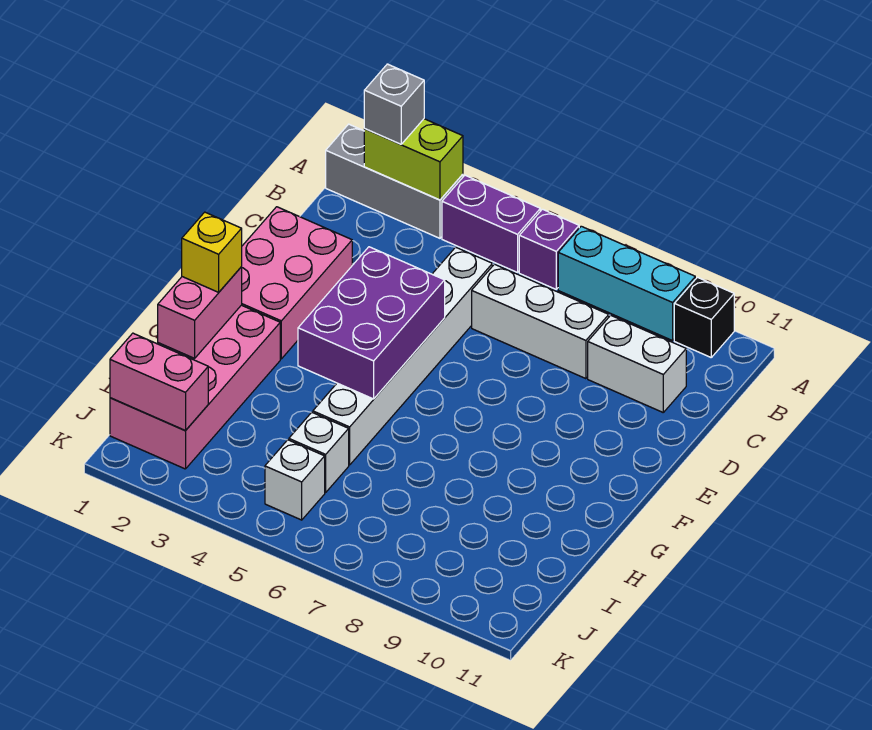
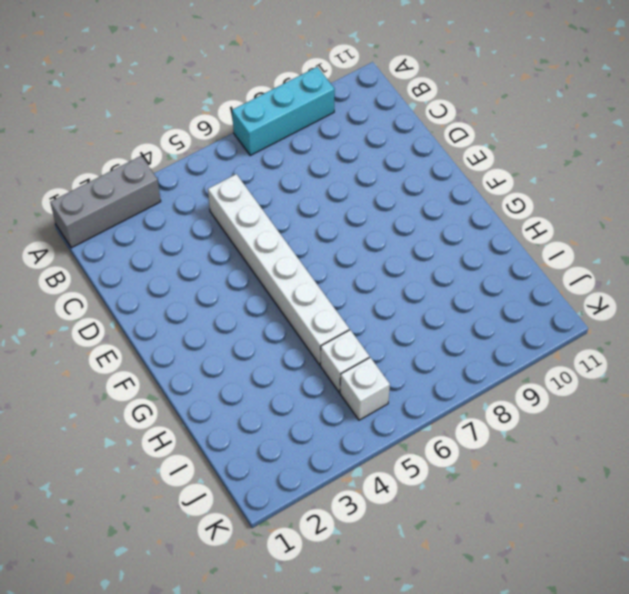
none -> purple 1x2 brick [442,175,540,272]
none -> purple 1x1 brick [519,209,579,289]
none -> black 1x1 brick [674,277,734,357]

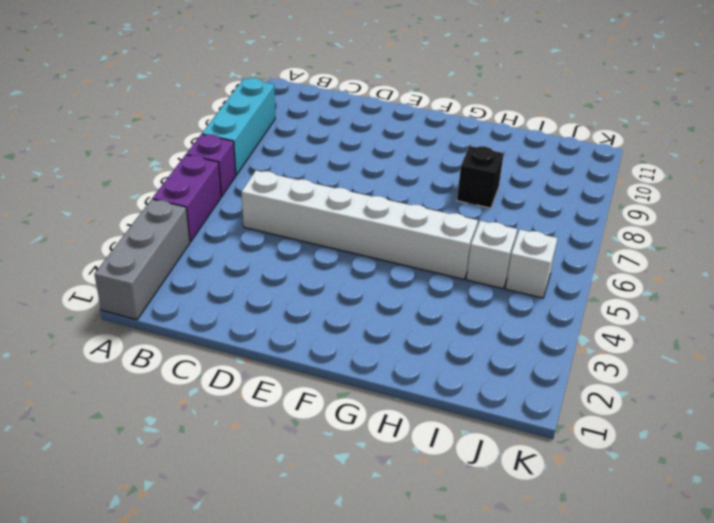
black 1x1 brick [457,146,504,208] -> black 1x1 brick moved to [674,277,734,357]
none -> white 1x3 brick [472,264,609,379]
none -> white 1x2 brick [588,315,686,412]
none -> pink 2x3 brick [241,207,352,359]

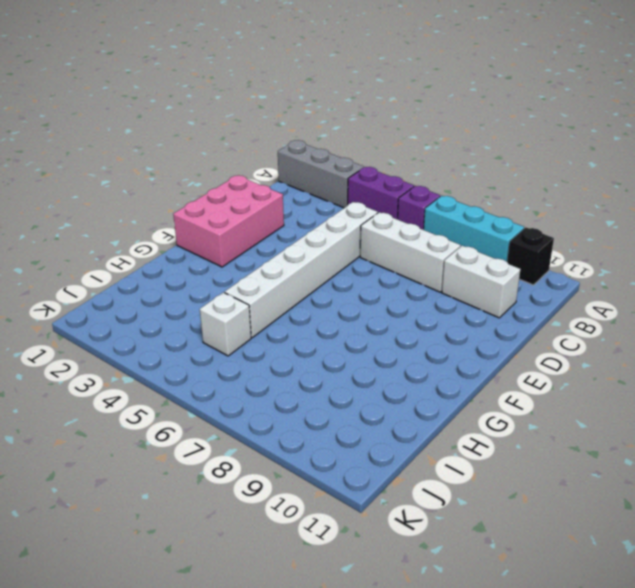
none -> pink 2x4 brick [110,305,280,469]
none -> white 1x1 brick [265,440,325,520]
none -> lime 1x2 brick [364,119,463,200]

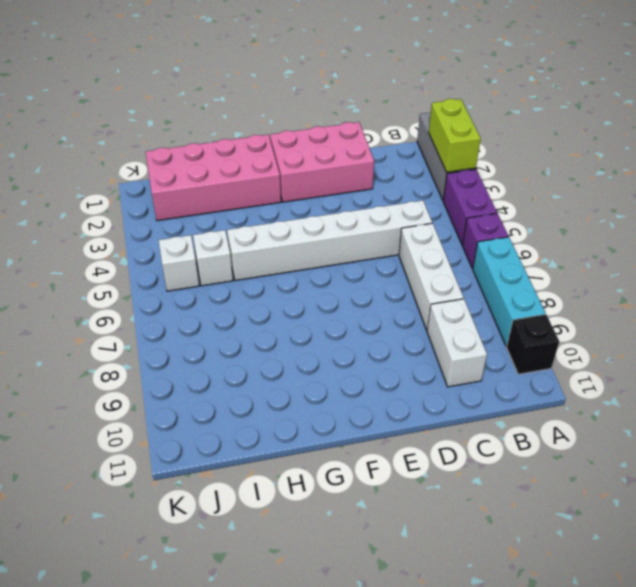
none -> purple 2x3 brick [298,247,445,399]
none -> pink 1x2 brick [158,267,242,358]
none -> pink 1x2 brick [110,333,208,430]

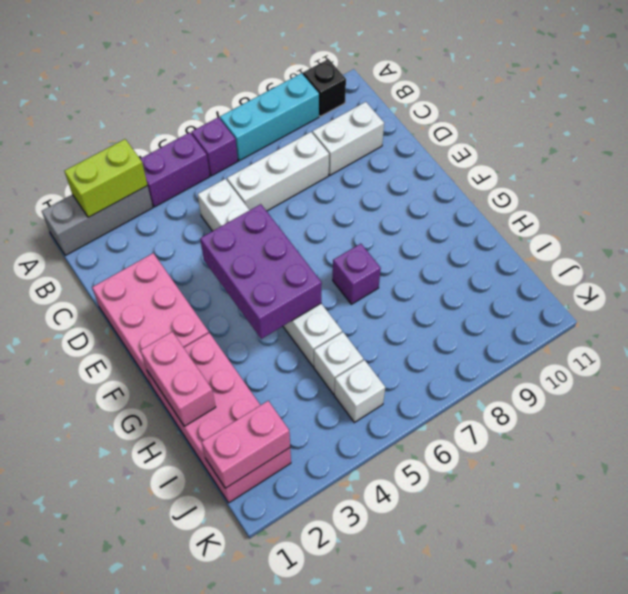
purple 1x1 brick [333,244,381,304] -> none
none -> grey 1x1 brick [364,64,424,144]
none -> yellow 1x1 brick [182,212,242,292]

